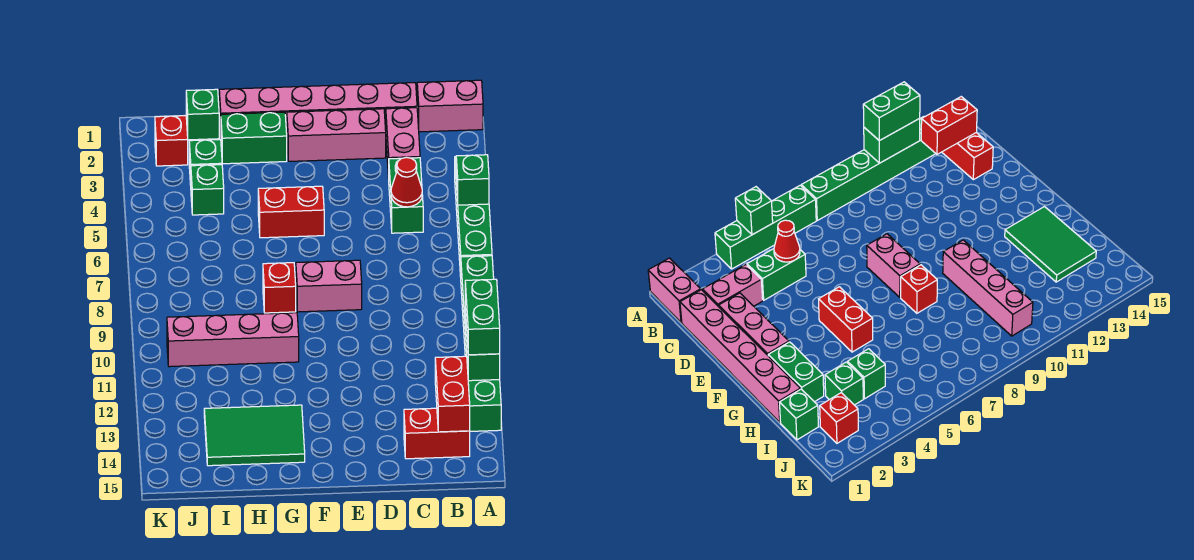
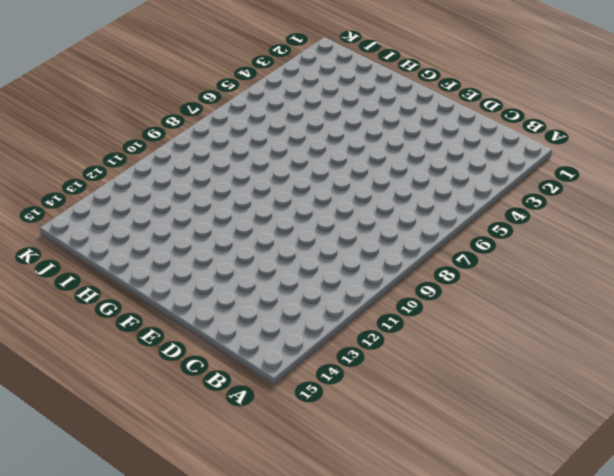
none -> pink 1x2 brick [417,80,483,132]
none -> green 1x4 brick [455,157,492,277]
none -> green 1x6 brick [461,256,501,431]

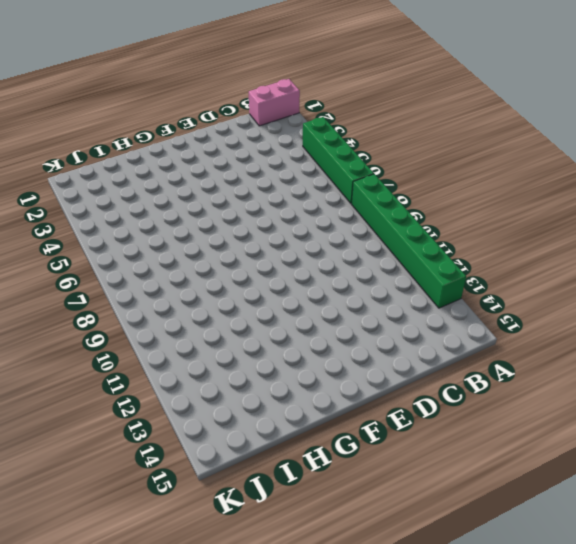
none -> red 1x2 brick [404,408,470,459]
none -> pink 1x6 brick [219,83,417,134]
none -> pink 1x2 brick [386,108,420,179]

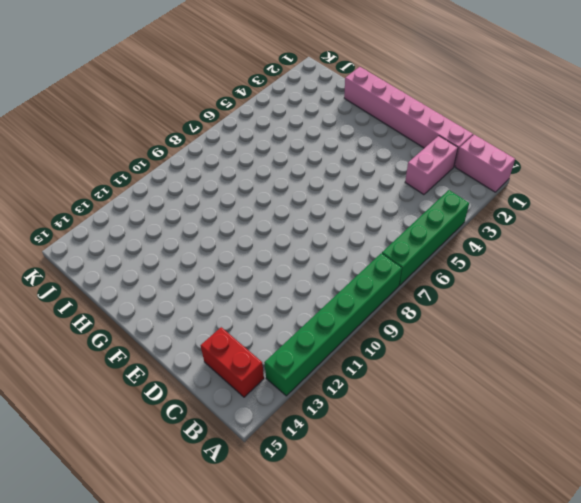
none -> green 1x2 brick [389,158,423,233]
none -> pink 1x3 brick [287,109,386,161]
none -> pink 1x2 brick [296,260,362,312]

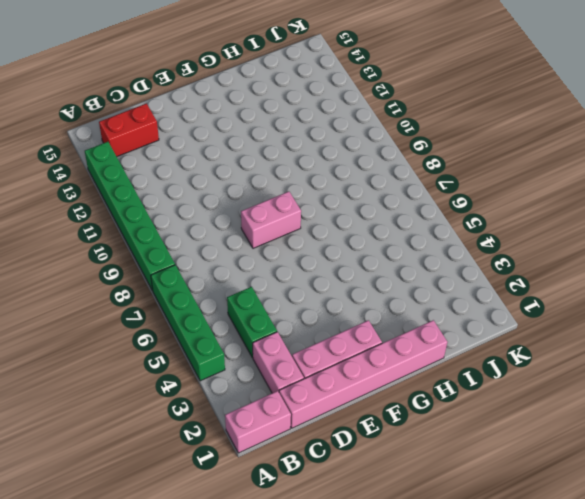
none -> red 1x2 brick [258,186,324,238]
none -> green 1x2 brick [221,112,287,164]
none -> red 1x1 brick [263,263,296,313]

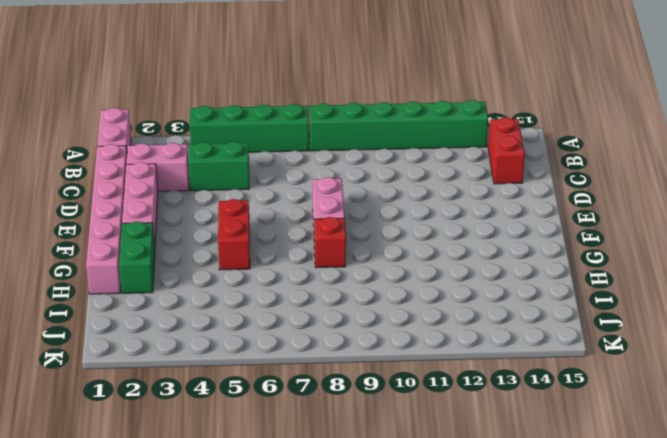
none -> pink 1x4 brick [167,313,299,367]
none -> green 2x3 tile [204,405,305,466]
none -> green 1x1 brick [186,89,219,140]

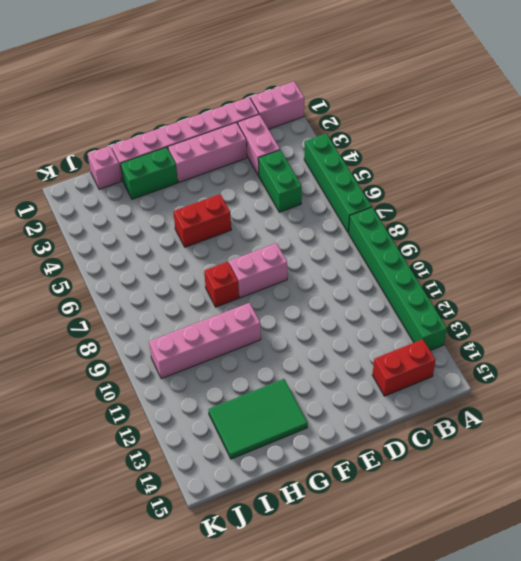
pink 1x1 brick [88,146,121,189] -> green 1x1 brick [186,89,219,140]
none -> green 1x1 brick [189,140,222,185]
none -> green 1x1 brick [191,165,224,215]
none -> red 1x1 brick [155,116,188,166]

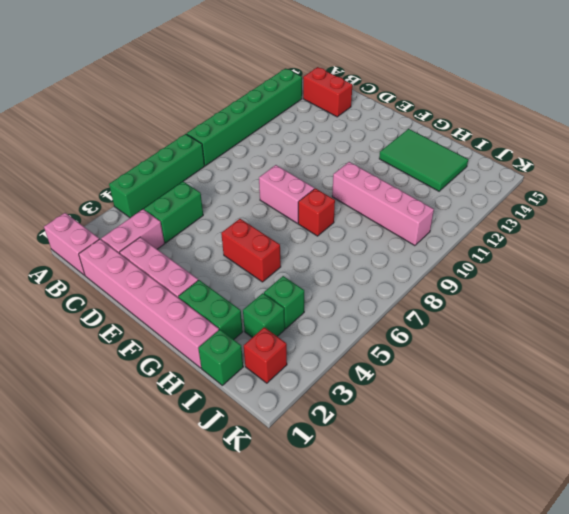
none -> green 1x1 brick [456,155,489,205]
none -> green 1x2 brick [465,309,500,381]
none -> red 1x2 brick [435,356,470,432]

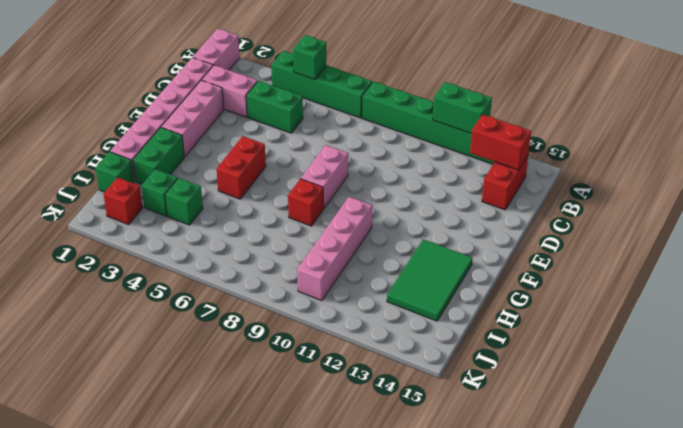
none -> red 1x1 cone [391,157,422,207]
none -> green 1x2 brick [465,279,500,355]

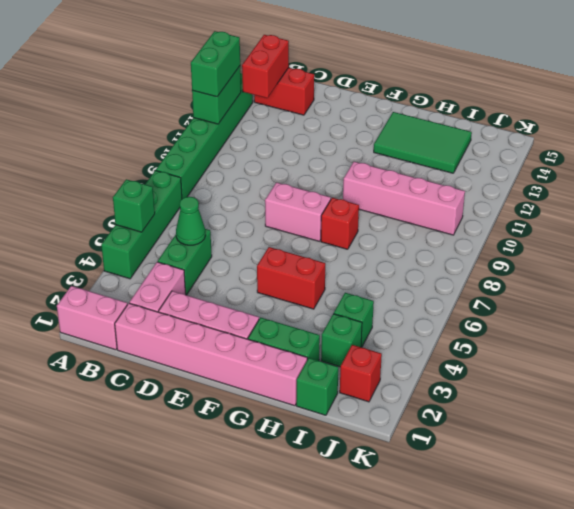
green 1x1 cone [176,197,205,245] -> red 1x1 cone [391,157,422,207]

